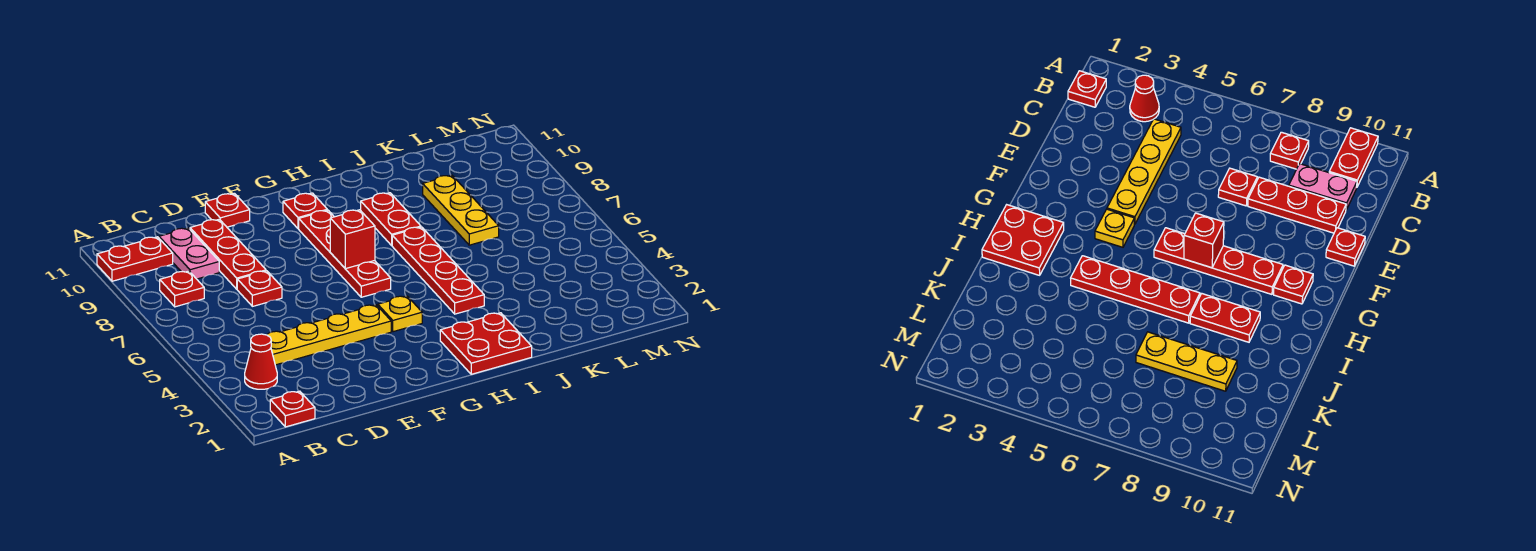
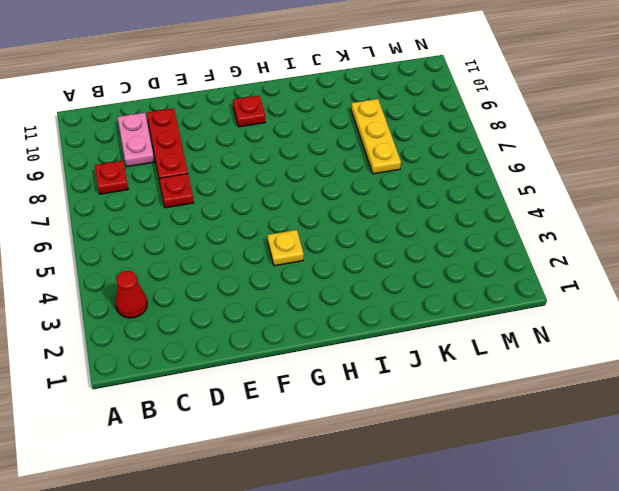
none -> red 1x2 plate [97,237,173,281]
none -> red 1x1 plate [270,391,315,427]
none -> yellow 1x4 plate [267,305,391,365]

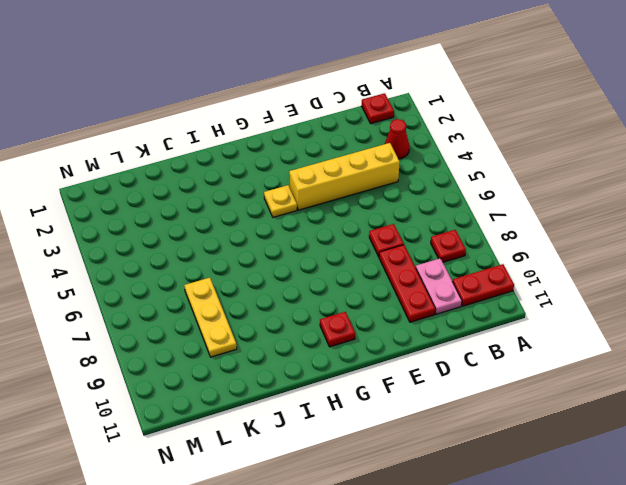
yellow 1x4 brick [289,143,400,210] -> yellow 1x4 plate [267,305,391,365]
none -> red 1x1 plate [205,193,250,227]
none -> red 1x4 plate [299,210,391,297]
none -> red 2x2 plate [440,313,532,374]

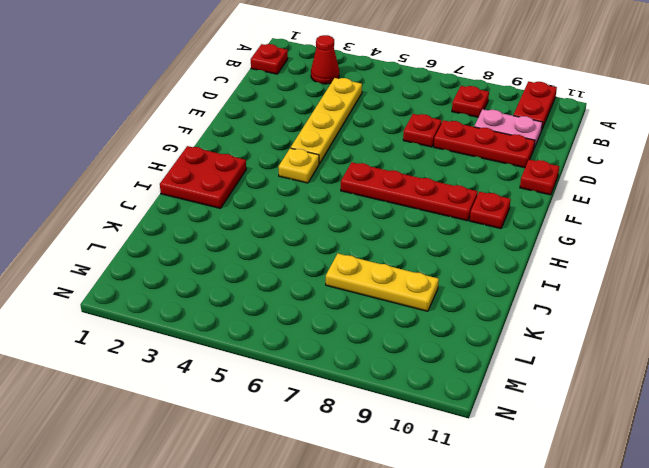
none -> red 1x4 plate [392,227,484,314]
none -> red 1x2 plate [361,193,421,245]
none -> red 1x1 brick [330,210,375,269]

